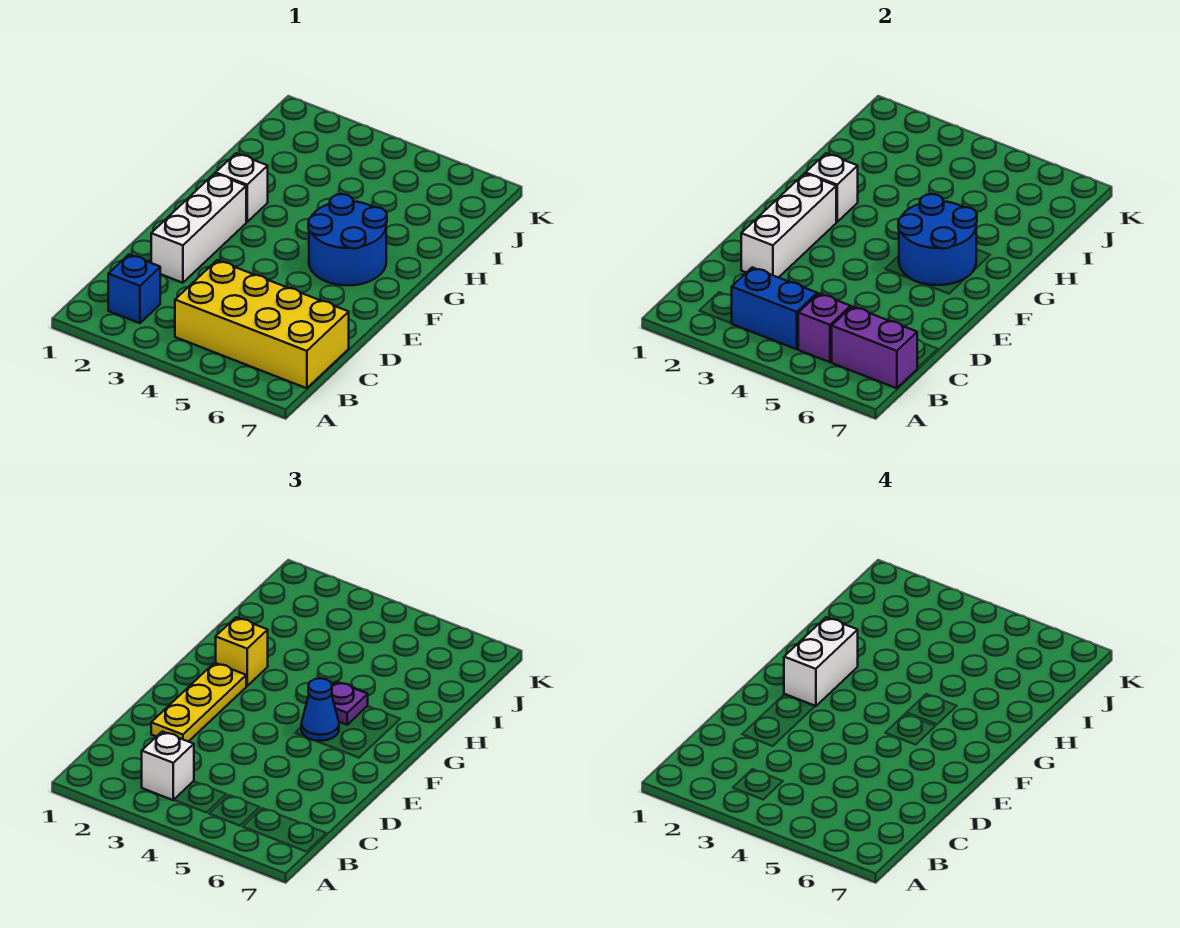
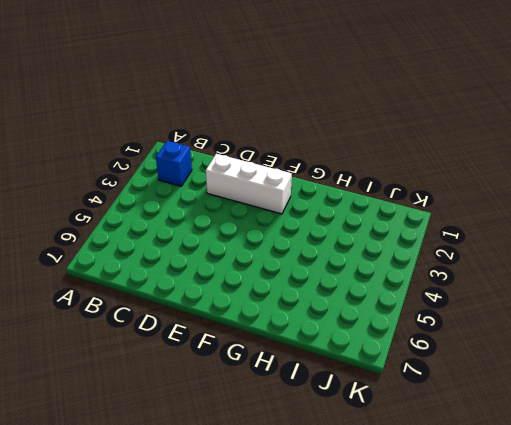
none -> yellow 2x4 brick [175,260,349,388]
none -> blue 2x2 round brick [308,194,387,285]
none -> white 1x1 brick [216,153,268,222]

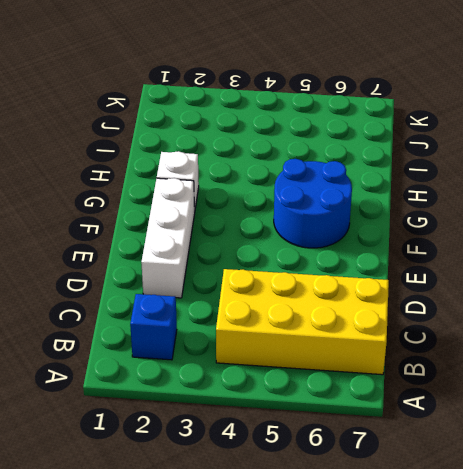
none -> blue 1x2 brick [732,267,817,349]
none -> purple 1x1 brick [798,294,851,362]
none -> purple 1x2 brick [831,306,917,388]

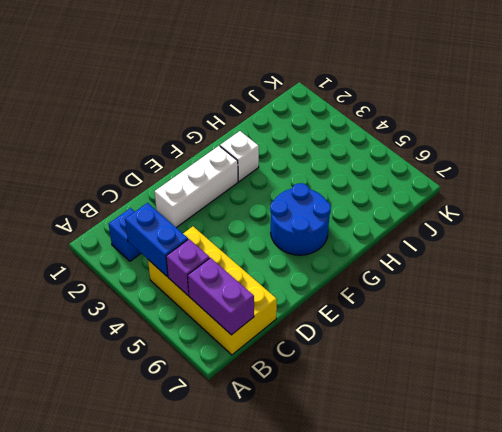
none -> white 1x3 brick [741,173,836,278]
none -> blue 2x2 round brick [898,194,977,285]
none -> white 1x1 brick [806,153,858,222]

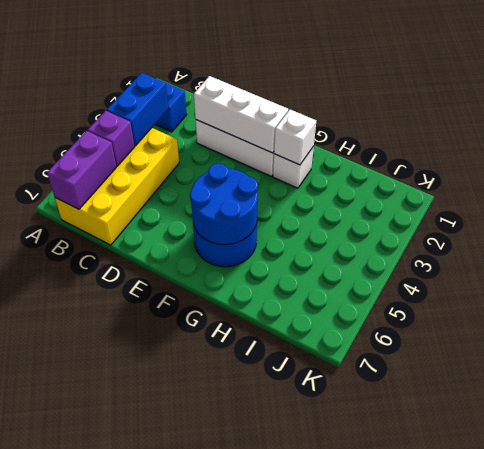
none -> white 1x1 brick [142,731,194,800]
none -> yellow 1x3 plate [151,663,246,742]
none -> blue 1x1 cone [301,678,339,741]

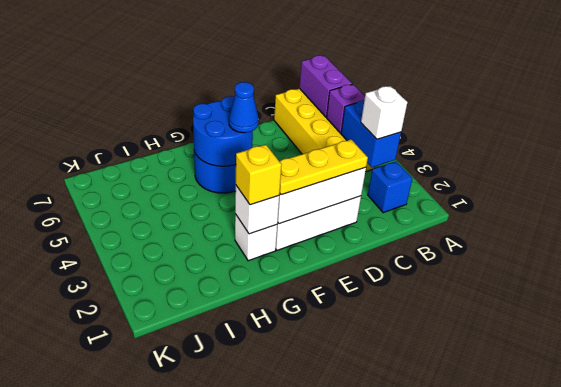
none -> purple 1x1 plate [332,682,368,725]
none -> white 1x2 brick [784,617,858,706]

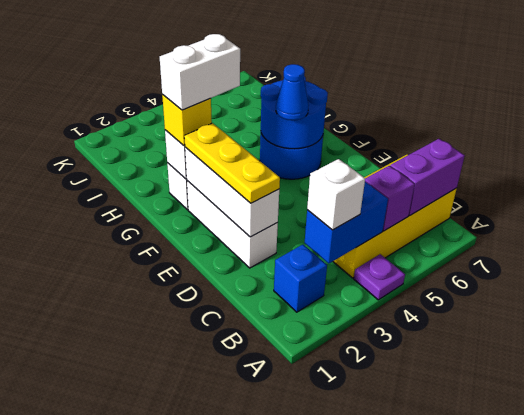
purple 1x1 plate [354,254,405,300] -> purple 1x1 plate moved to [332,682,368,725]
white 1x2 brick [160,34,240,110] -> white 1x2 brick turned to [784,617,858,706]

